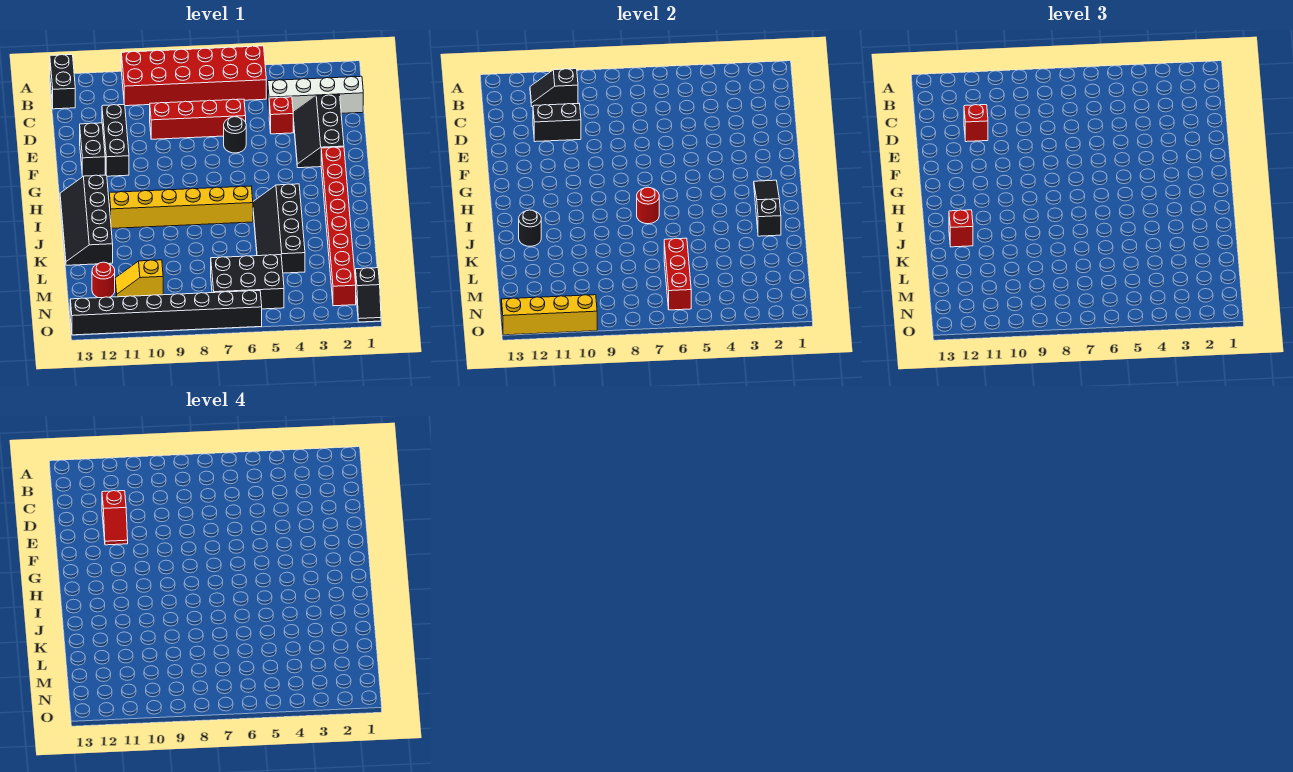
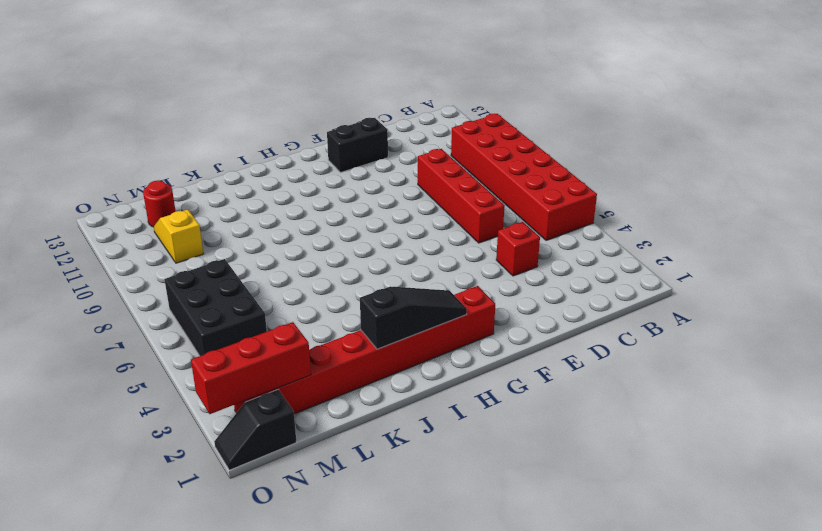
red 1x3 brick [191,322,311,414] -> red 1x3 brick moved to [664,238,691,310]
none -> black 1x2 brick [50,55,75,109]
none -> white 1x4 brick [268,76,363,113]
none -> black 2x3 slope [293,95,344,168]

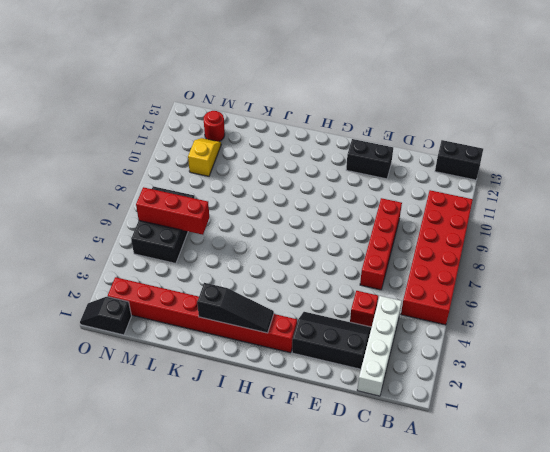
none -> black 1x3 brick [102,105,129,176]
none -> black 1x1 round brick [224,117,246,153]
none -> black 2x4 slope [60,175,113,265]

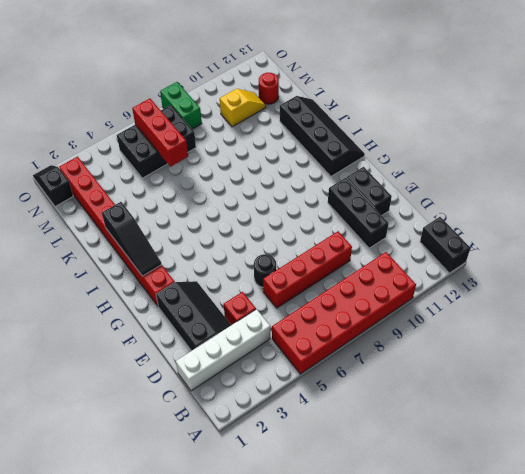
green 1x2 brick [160,82,202,129] -> black 1x8 brick [70,291,262,335]
none -> black 2x4 slope [253,184,305,273]
none -> yellow 1x6 brick [109,186,253,228]
none -> black 1x2 slope [530,69,578,107]

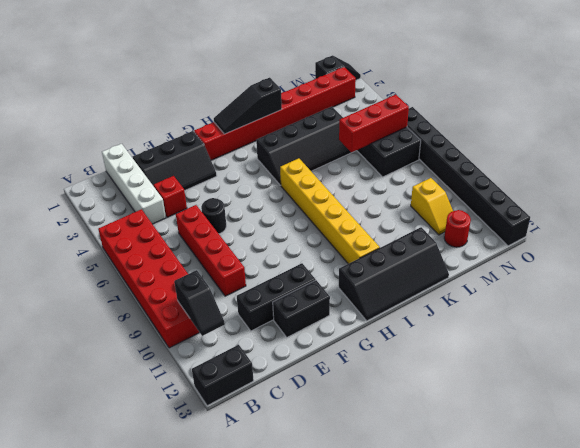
none -> black 1x2 brick [533,104,581,142]
none -> red 1x1 round brick [637,187,659,224]
none -> black 1x1 round brick [519,210,541,246]

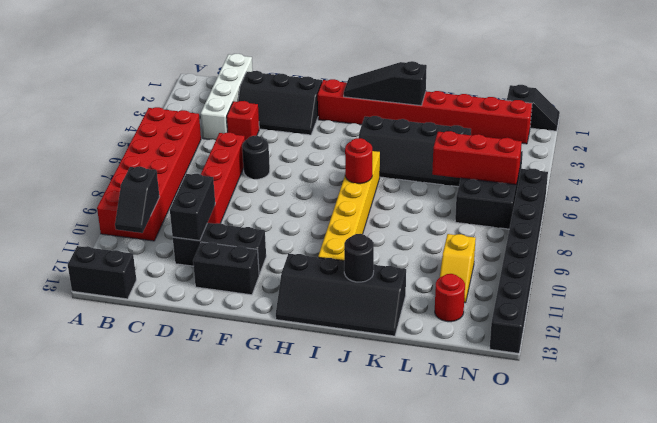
none -> yellow 1x4 brick [501,295,597,335]
none -> red 1x1 brick [964,105,988,142]
none -> red 1x1 brick [949,210,973,247]

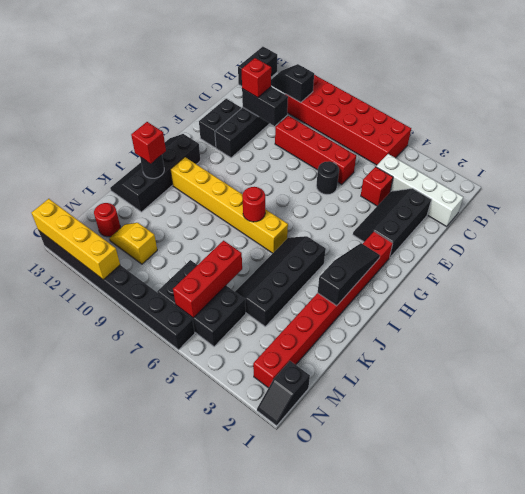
none -> red 1x2 slope [102,491,128,545]

